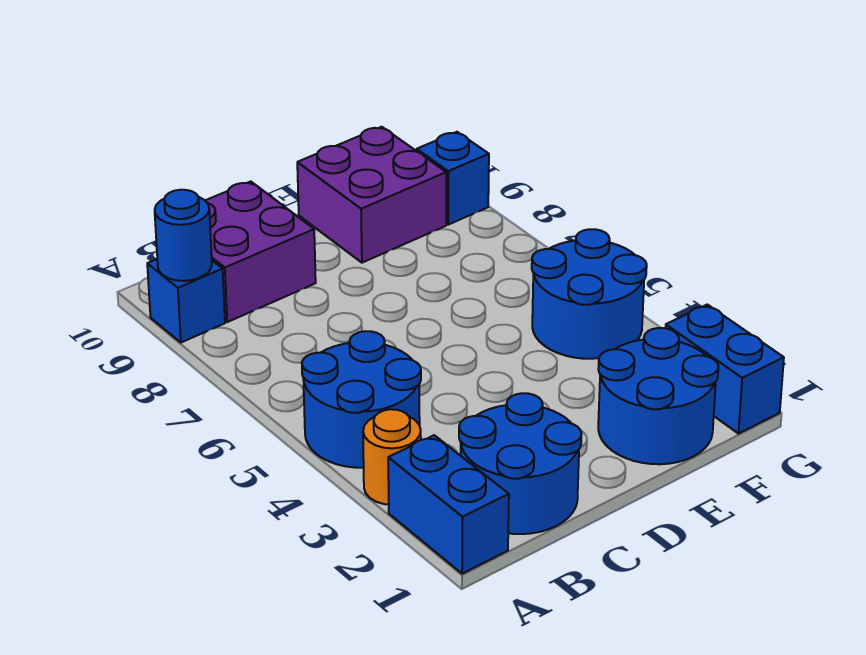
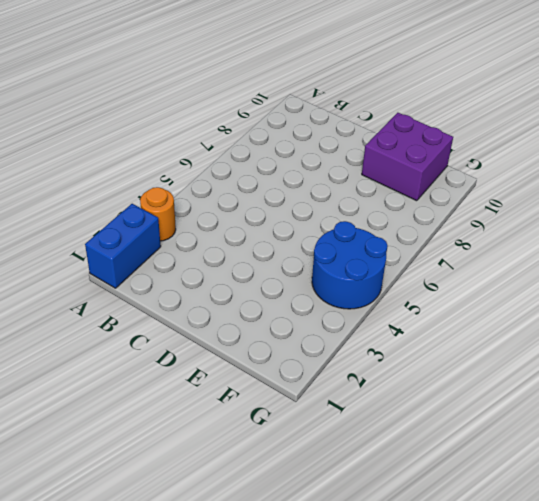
none -> blue 2x2 round brick [302,331,421,468]
none -> blue 1x1 brick [147,259,225,342]
none -> blue 2x2 round brick [459,393,582,534]

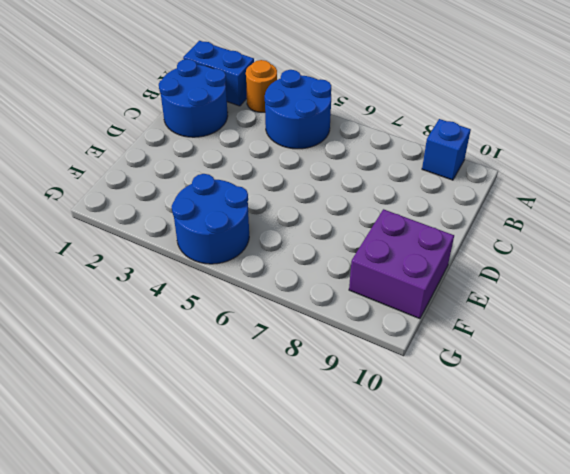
none -> purple 2x2 brick [205,182,316,322]
none -> blue 2x2 round brick [598,328,718,464]
none -> blue 1x2 brick [666,305,784,434]

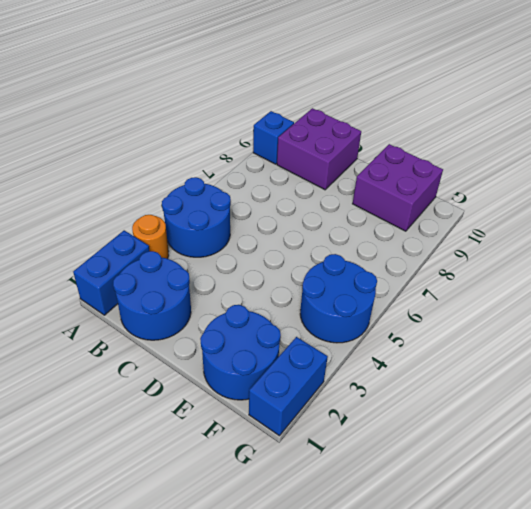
none -> blue 1x1 brick [417,132,489,225]
none -> blue 1x1 round brick [155,190,212,281]

